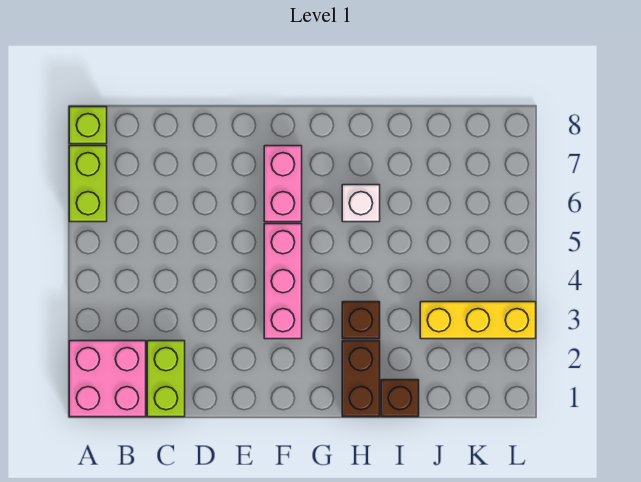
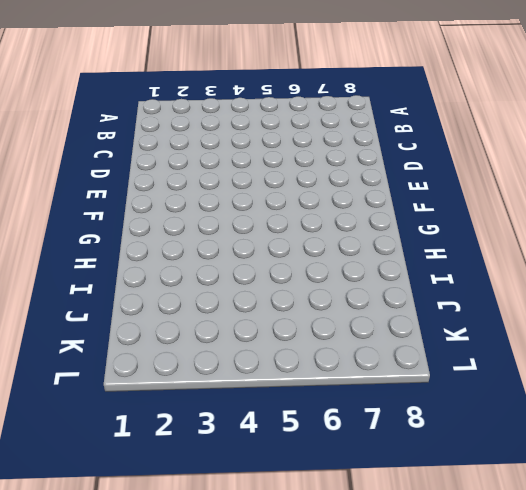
none -> pink 2x2 brick [69,341,146,417]
none -> lime 1x2 brick [69,146,107,222]

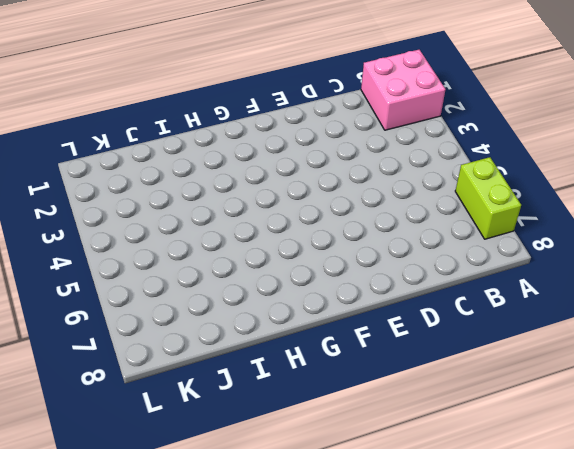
none -> lime 1x1 brick [69,107,107,144]
none -> lime 1x2 brick [147,341,185,417]

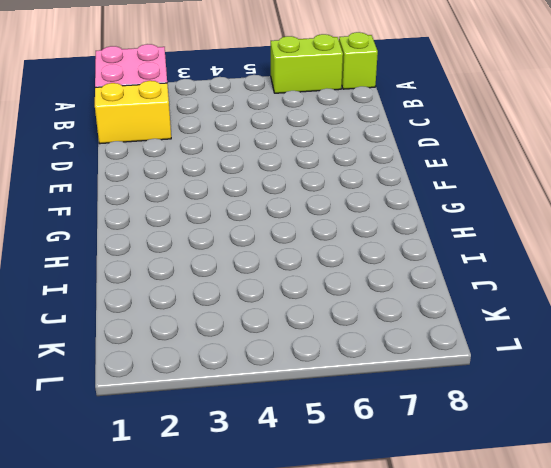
yellow 1x2 brick [95,81,171,144] -> lime 1x2 brick [147,341,185,417]
none -> pink 1x3 brick [264,224,302,339]
none -> pink 1x2 brick [264,146,302,222]

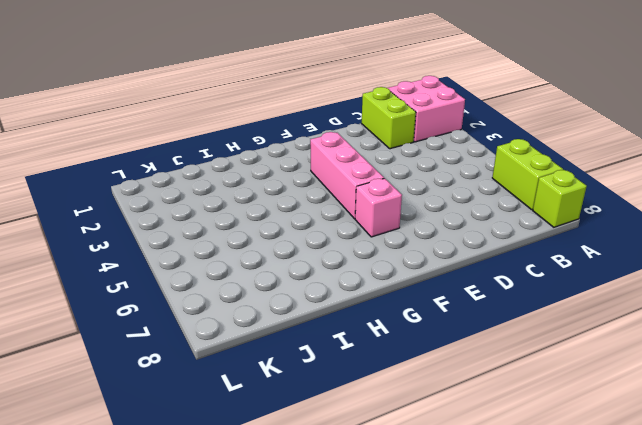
pink 1x1 brick [355,178,402,237] -> pink 1x2 brick [264,146,302,222]
none -> brown 1x2 brick [342,341,380,417]
none -> brown 1x1 brick [342,302,380,339]

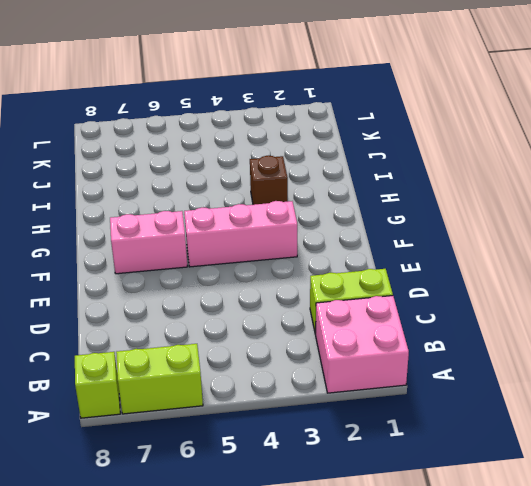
none -> brown 1x2 brick [342,341,380,417]
none -> white 1x1 brick [342,185,380,222]

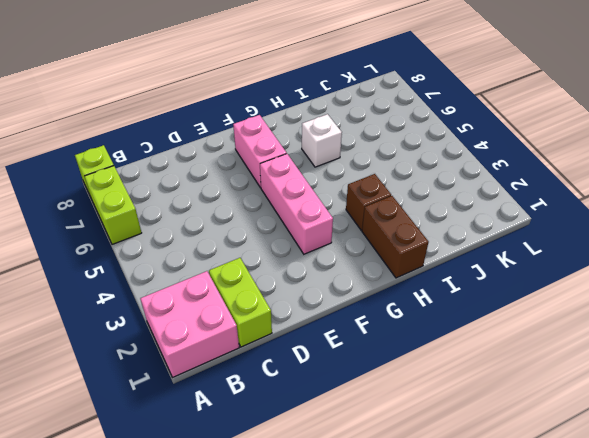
none -> brown 1x1 brick [381,380,419,417]
none -> yellow 1x3 brick [420,302,536,339]

